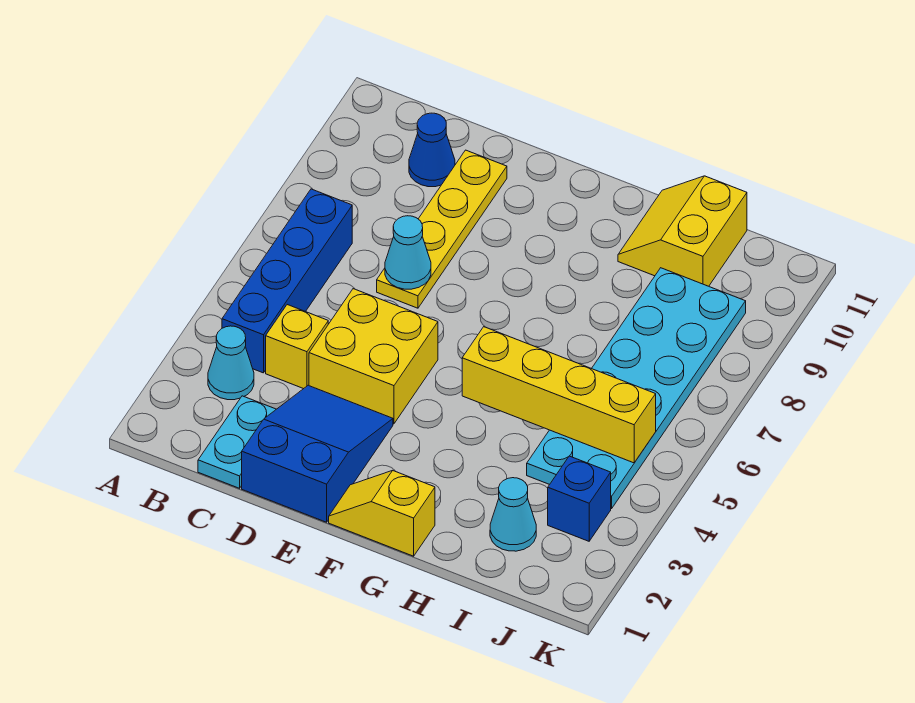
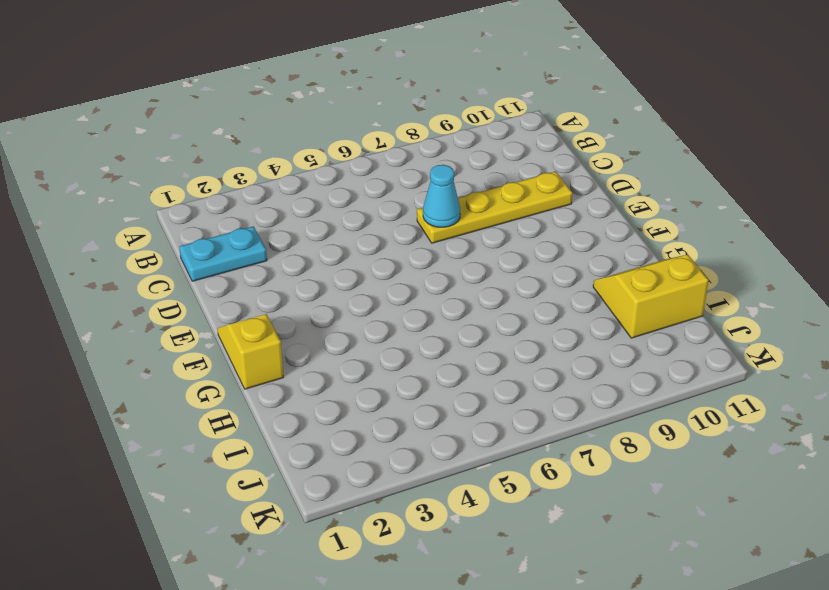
none -> cyan 1x1 cone [208,326,254,400]
none -> blue 1x4 brick [222,189,352,373]
none -> yellow 1x1 brick [266,305,328,389]

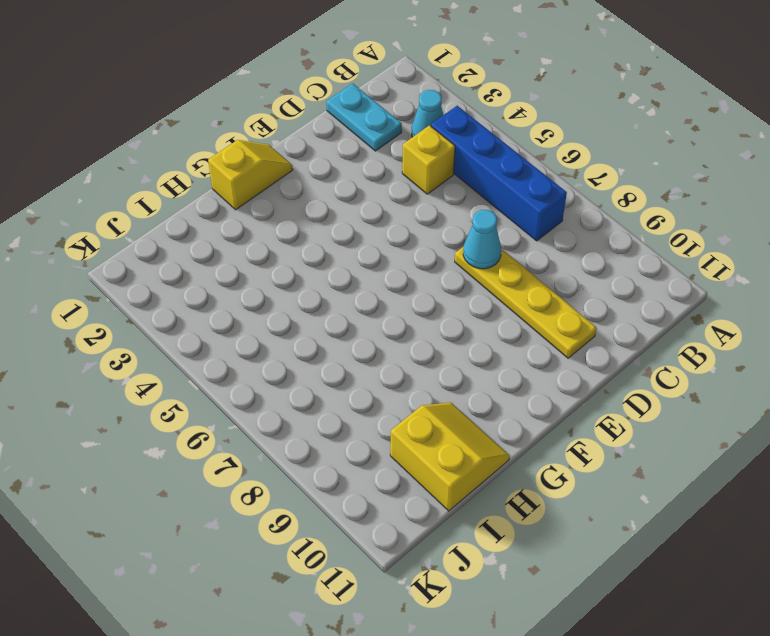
none -> blue 1x1 cone [409,113,455,187]
none -> blue 2x3 slope [242,385,393,522]
none -> yellow 2x2 brick [309,289,438,424]

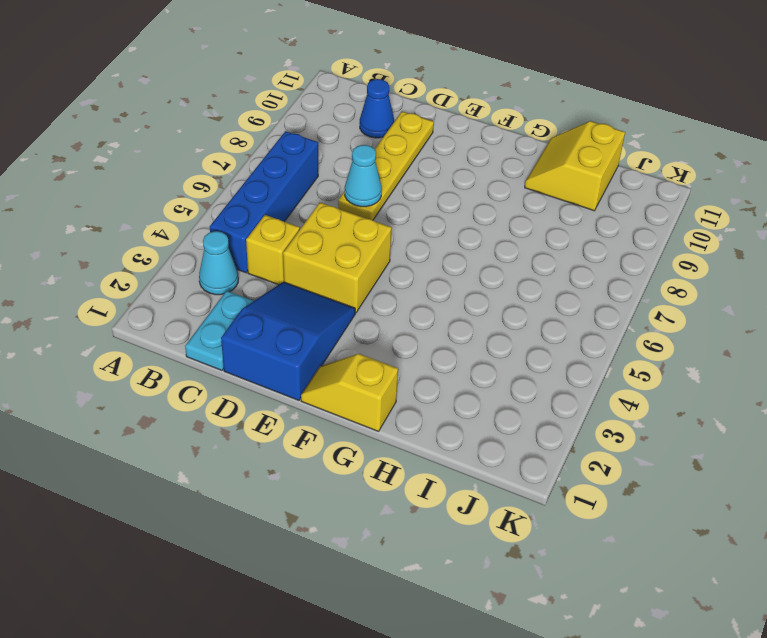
none -> cyan 1x1 cone [490,478,536,551]
none -> cyan 2x6 plate [527,268,746,509]
none -> blue 1x1 brick [548,456,611,541]

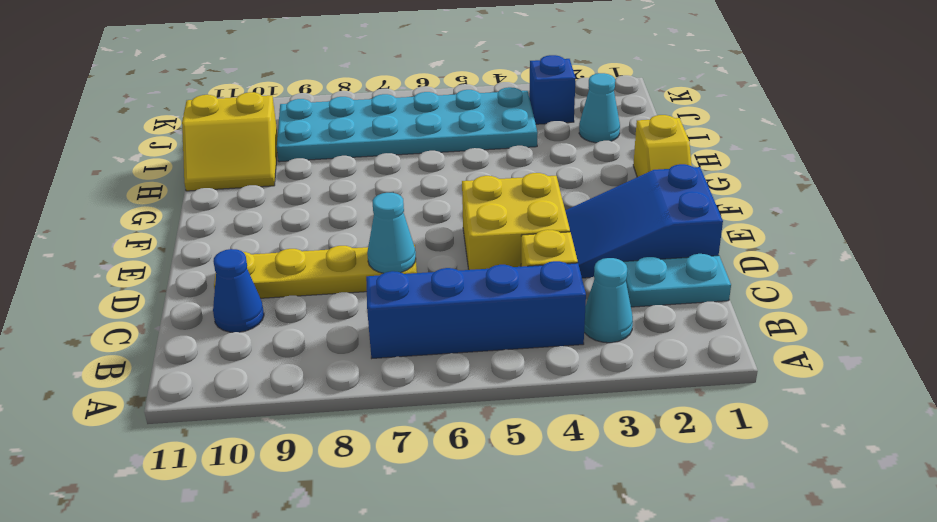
none -> yellow 1x4 brick [462,327,656,463]

